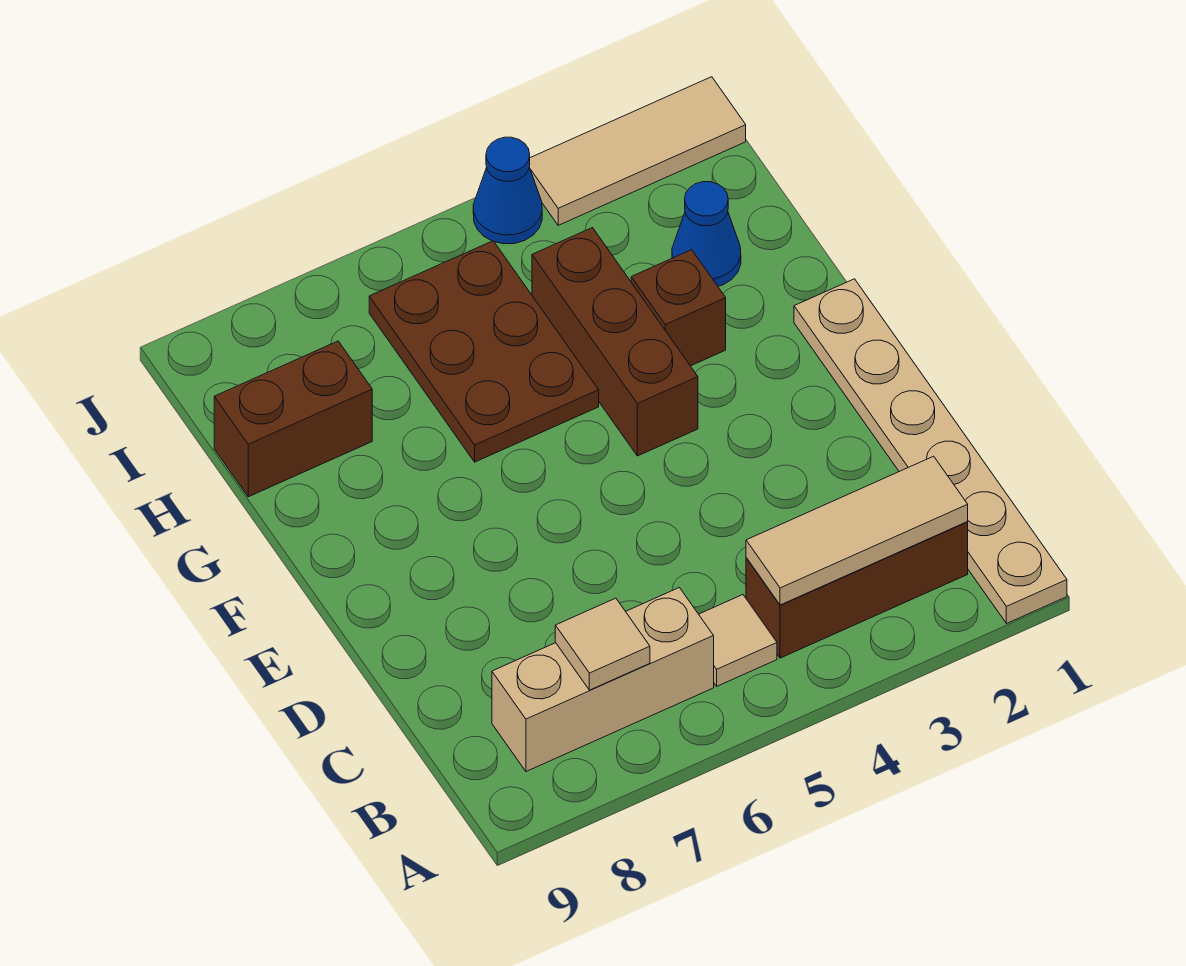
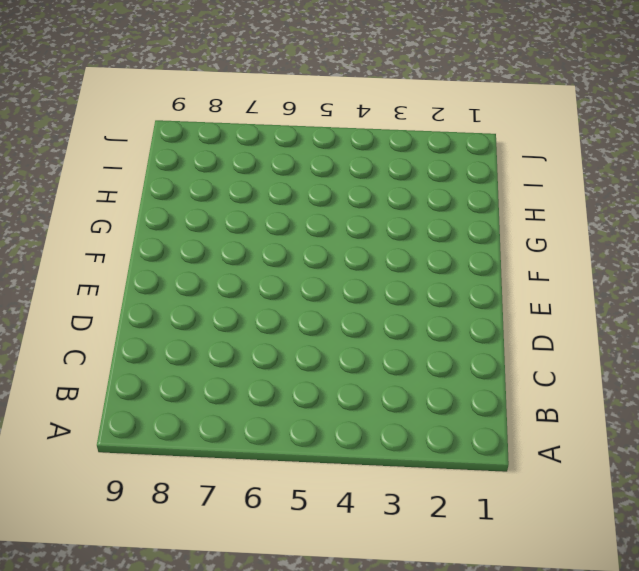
none -> tan 1x6 plate [794,279,1067,624]
none -> brown 1x3 brick [746,522,968,658]
none -> tan 1x1 tile [699,595,777,686]

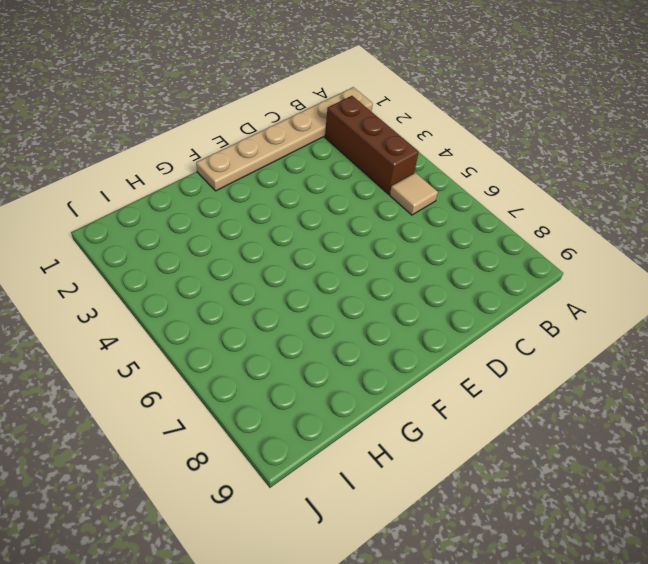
none -> tan 1x3 brick [492,588,714,772]
none -> brown 1x3 brick [532,228,698,456]
none -> brown 1x1 brick [631,250,726,366]

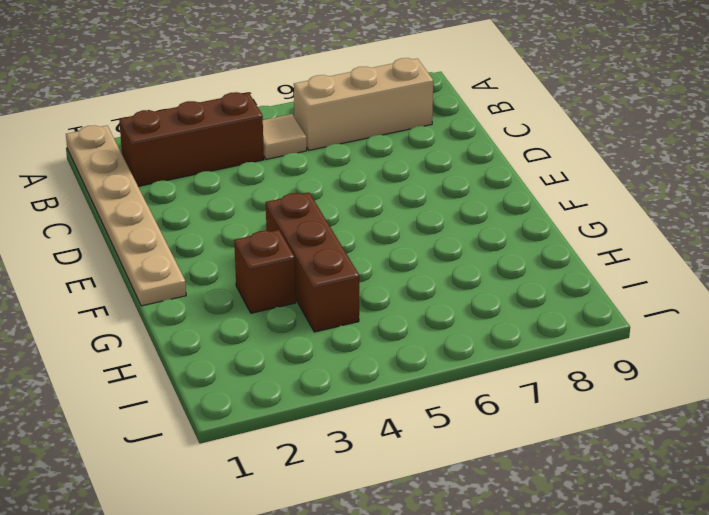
none -> brown 2x3 plate [369,241,599,462]
none -> blue 1x1 cone [672,182,741,286]
none -> brown 1x2 brick [214,341,372,497]

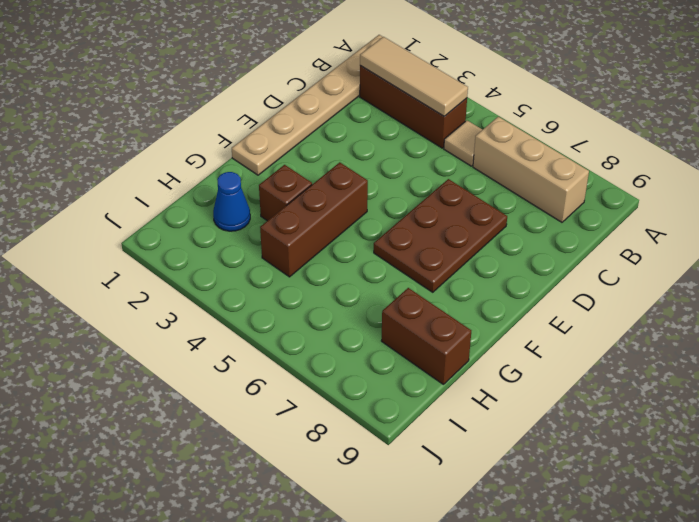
brown 2x3 plate [374,179,507,292] -> brown 2x3 plate moved to [369,241,599,462]
none -> tan 1x3 tile [529,77,746,225]
none -> blue 1x1 cone [473,137,542,244]
none -> tan 1x1 tile [555,598,650,690]

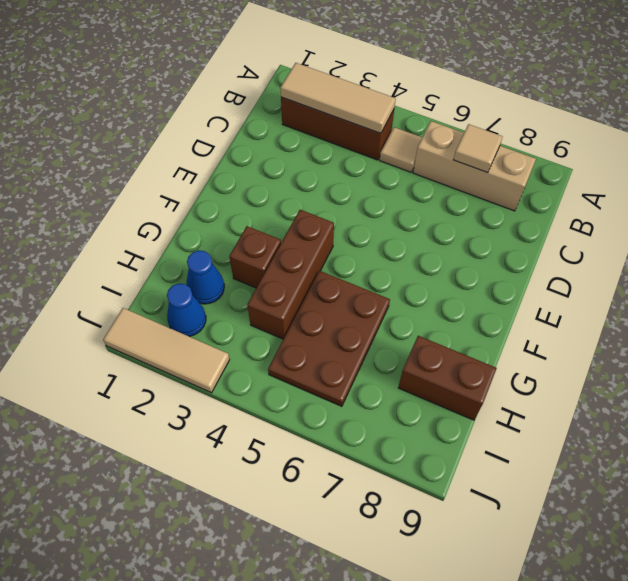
blue 1x1 cone [167,283,206,336] -> blue 1x1 cone moved to [473,137,542,244]
none -> tan 1x6 plate [794,279,1067,624]

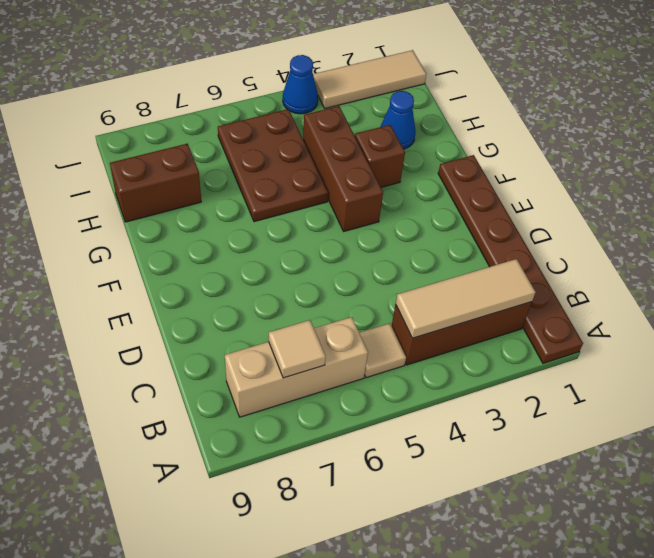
brown 1x6 plate [438,155,583,363] -> tan 1x6 plate [794,279,1067,624]

